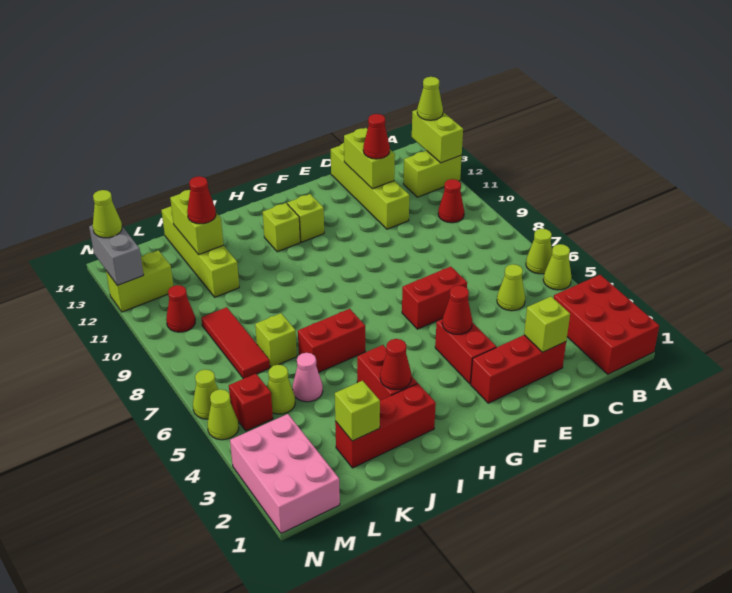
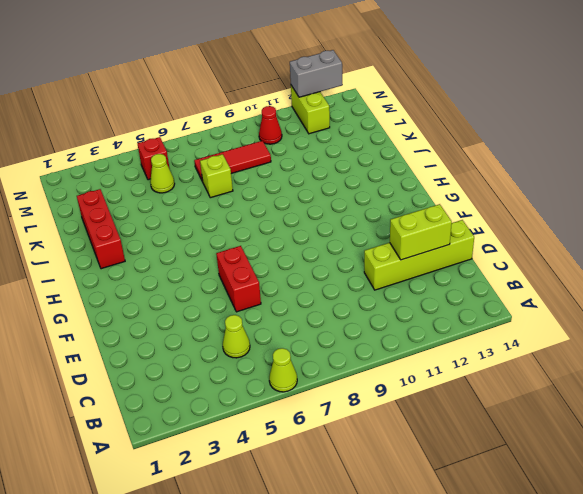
none -> red 2x3 brick [554,275,659,374]
none -> lime 1x1 cone [543,244,571,290]
none -> lime 1x2 brick [403,151,462,197]
none -> red 1x1 cone [438,179,464,223]

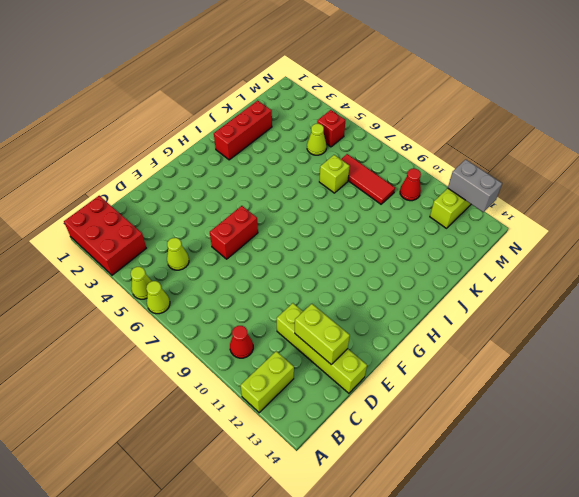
none -> red 1x3 brick [471,335,566,403]
none -> red 1x2 brick [435,319,496,384]
none -> lime 1x1 brick [287,194,324,242]
none -> lime 1x1 brick [263,203,300,252]

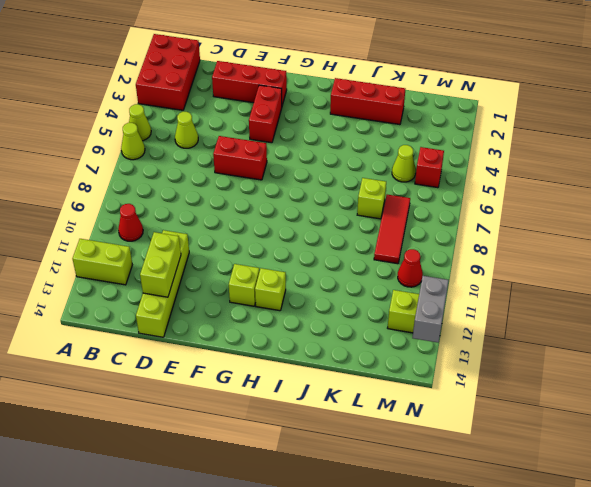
none -> red 1x2 brick [357,345,417,401]
none -> red 1x2 brick [298,309,365,372]
none -> pink 1x1 cone [293,353,323,402]
none -> lime 1x4 brick [161,206,239,297]

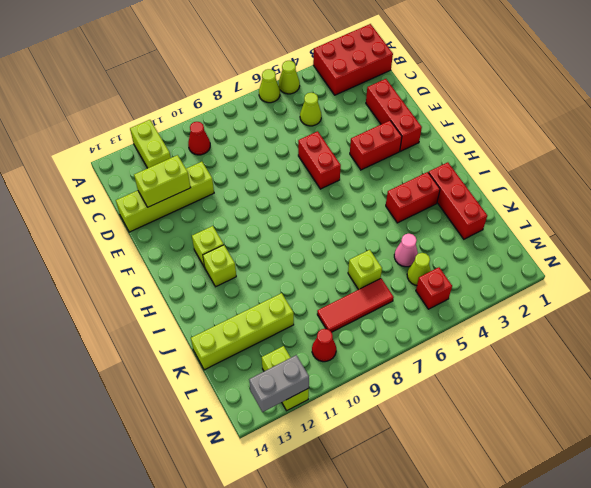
none -> red 1x2 brick [298,309,365,372]
none -> pink 2x3 brick [230,414,340,533]
none -> lime 1x1 cone [208,389,239,440]
none -> lime 1x1 cone [193,370,218,419]

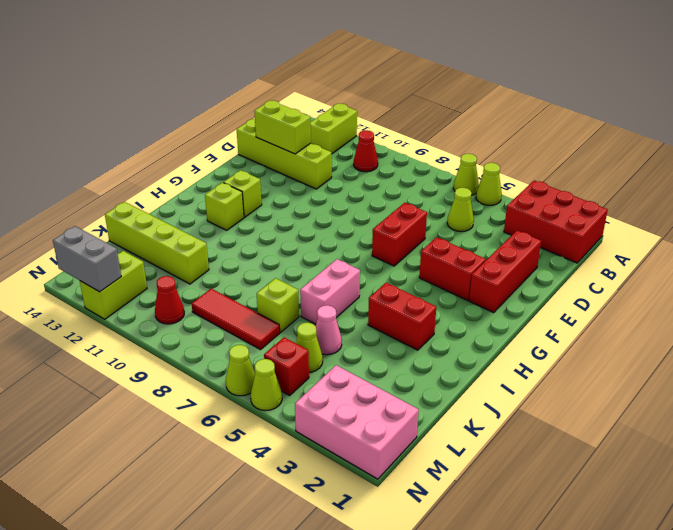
pink 1x2 brick [300,259,360,324] -> red 1x2 brick [298,309,365,372]
none -> red 1x3 brick [335,383,436,468]
none -> lime 1x2 brick [412,110,463,163]
none -> lime 1x1 brick [524,297,570,352]
none -> red 1x1 cone [442,285,472,334]

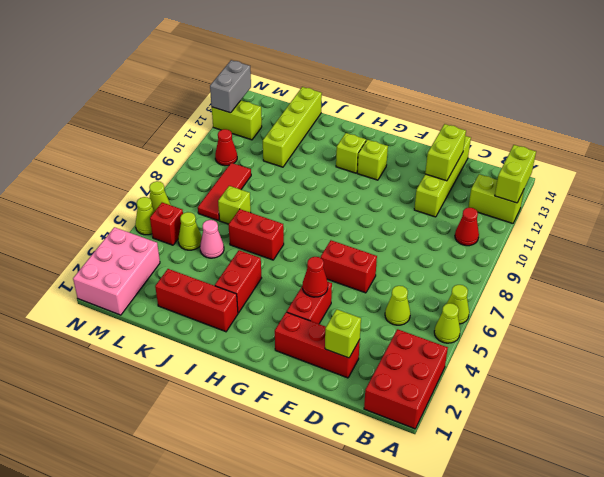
none -> red 1x1 cone [380,339,411,390]
none -> lime 1x1 brick [335,381,380,441]
none -> lime 1x2 brick [170,190,223,255]
none -> lime 1x1 cone [417,77,443,120]

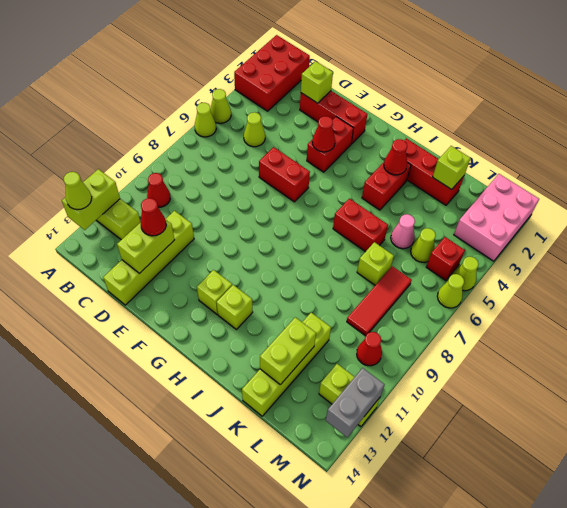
none -> red 1x1 cone [187,176,216,224]
none -> lime 1x1 cone [93,190,122,238]

